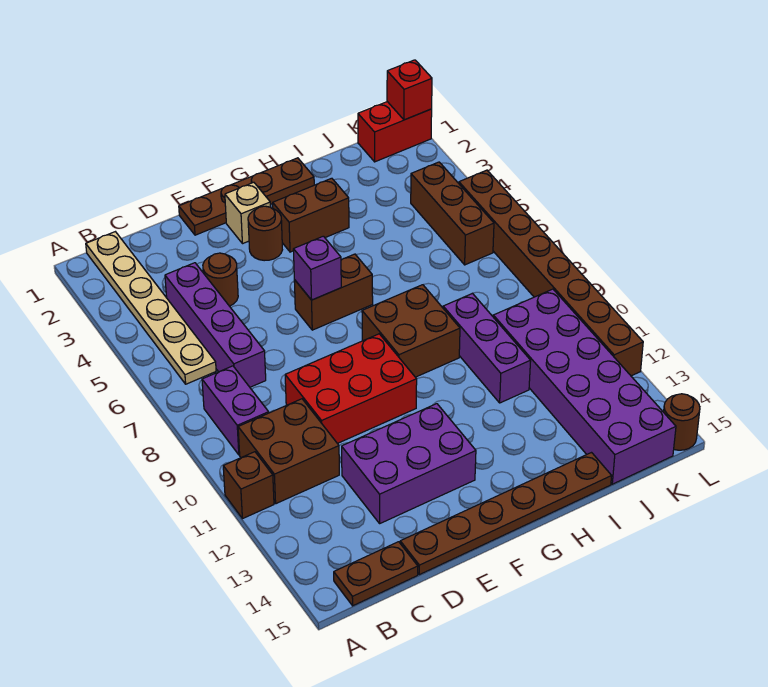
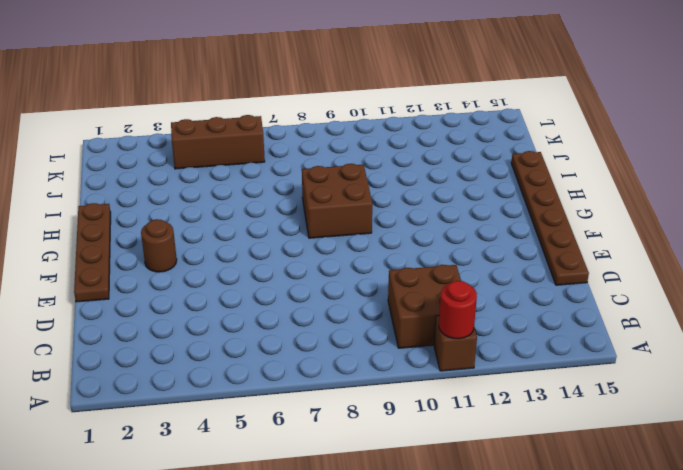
red 1x1 round brick [439,281,477,339] -> none
none -> tan 1x6 plate [86,232,216,384]
none -> purple 1x2 brick [202,366,269,455]
none -> brown 1x2 plate [334,542,418,606]

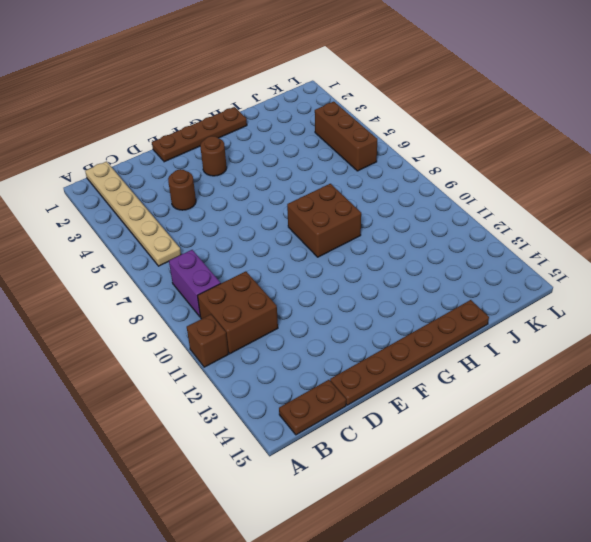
none -> purple 1x4 brick [165,263,266,387]
none -> red 2x3 brick [285,334,417,444]
none -> purple 2x3 brick [342,404,476,523]

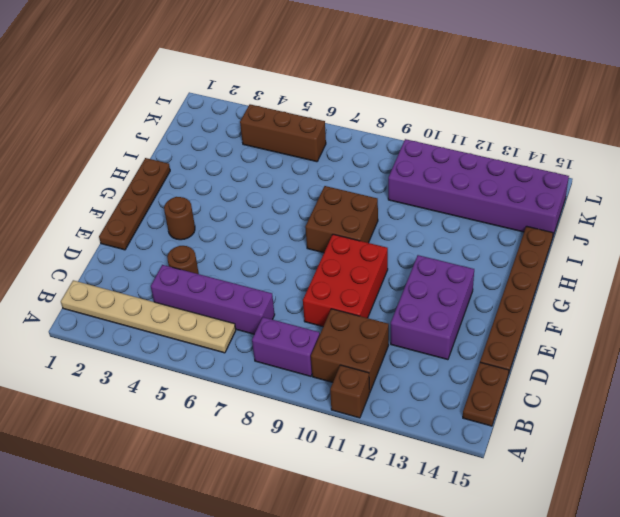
none -> tan 1x1 brick [225,182,271,244]
none -> brown 1x2 brick [294,254,373,330]
none -> brown 1x2 brick [273,178,349,252]

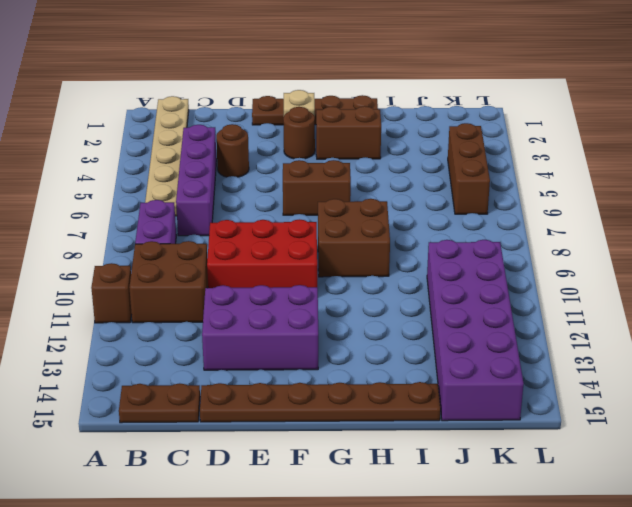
none -> purple 1x3 brick [443,293,531,403]
none -> red 1x2 brick [358,102,432,162]
none -> brown 1x8 brick [459,170,643,376]

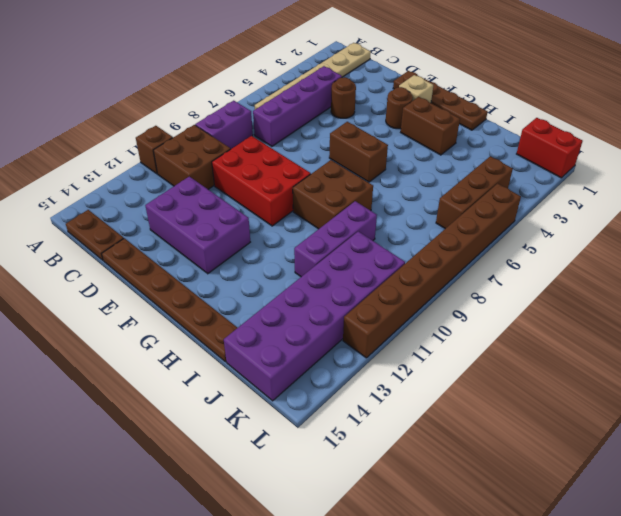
none -> brown 1x1 round brick [664,394,700,450]
none -> purple 1x1 brick [293,236,341,300]
none -> red 1x1 brick [387,60,432,120]

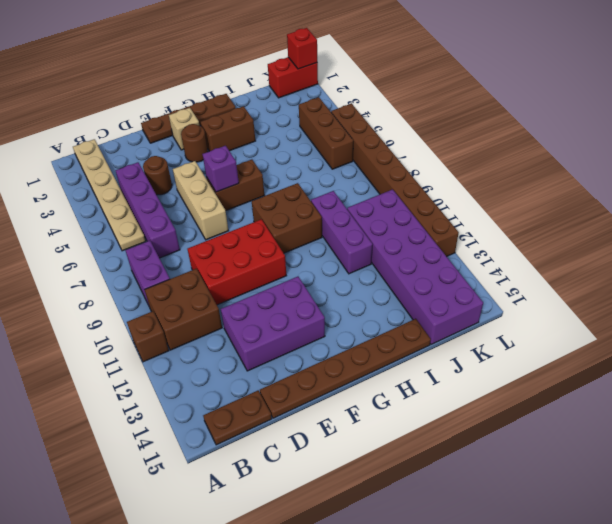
tan 1x3 brick [173,161,228,240] -> none
none -> brown 1x1 round brick [664,394,700,450]

